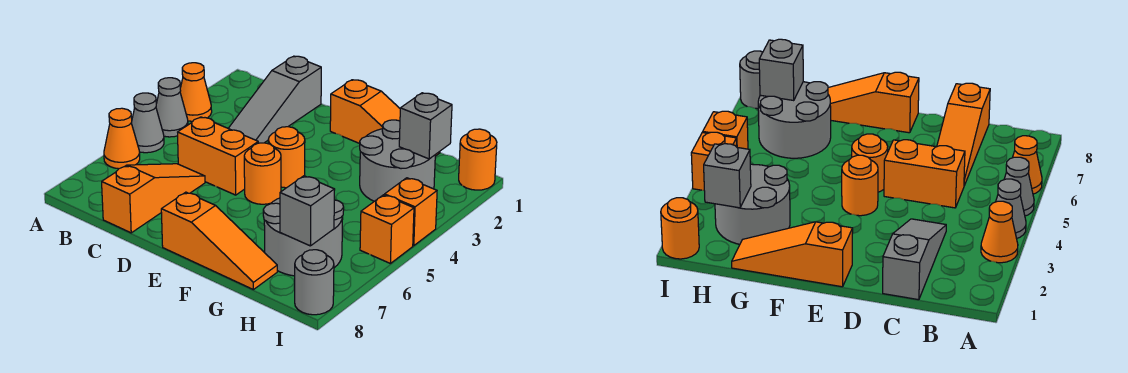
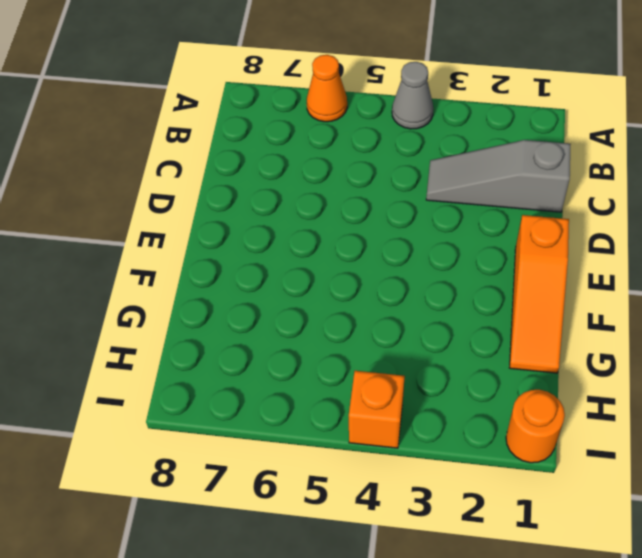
none -> orange 1x1 cone [180,63,212,121]
none -> grey 1x1 cone [131,93,164,153]
none -> orange 1x2 brick [178,117,258,195]

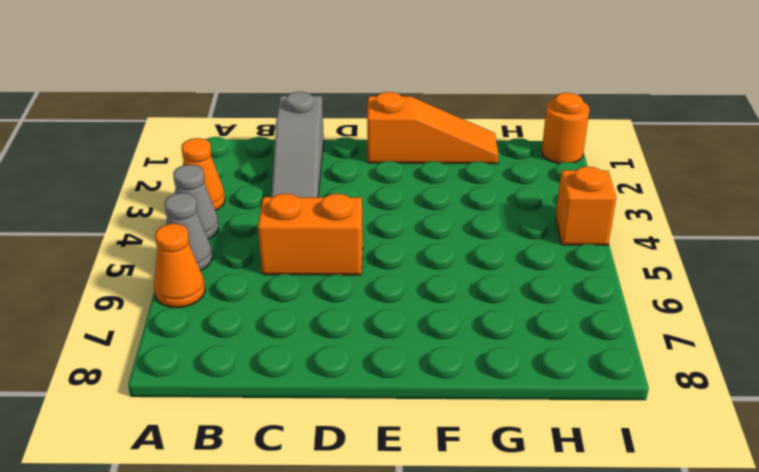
none -> orange 1x3 slope [102,164,205,233]
none -> orange 1x1 round brick [268,127,305,188]
none -> orange 1x1 round brick [244,143,281,204]

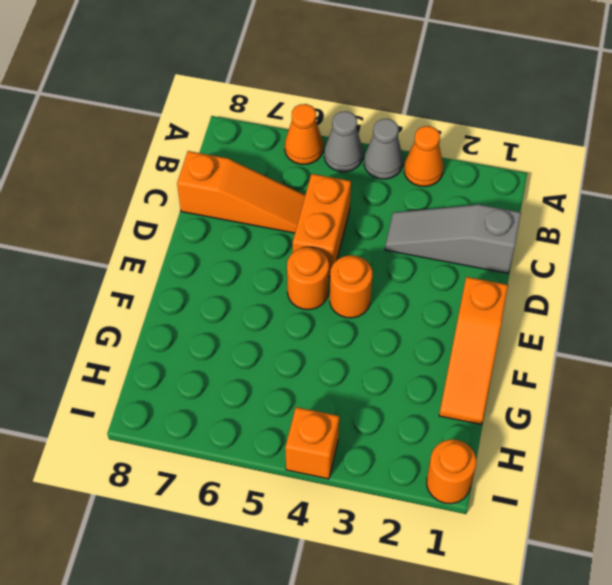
none -> orange 1x3 slope [161,192,277,290]
none -> grey 2x2 round brick [360,120,435,201]
none -> grey 2x2 round brick [263,198,344,276]

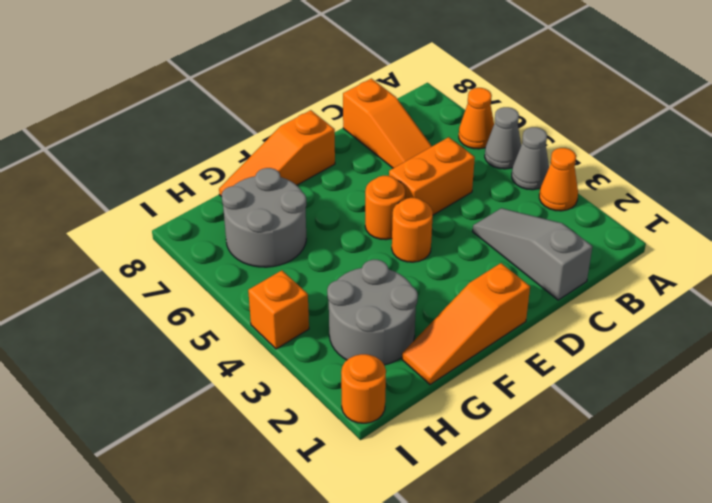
none -> orange 1x1 brick [360,195,414,263]
none -> grey 1x1 round brick [295,250,334,315]
none -> grey 1x1 brick [399,93,452,159]

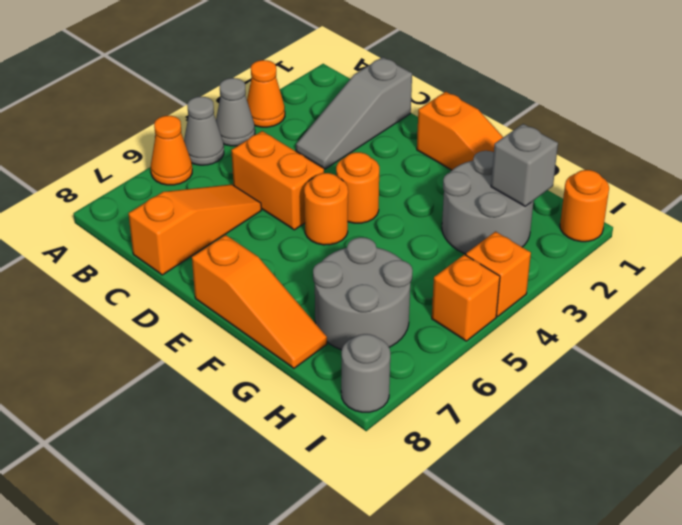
none -> grey 1x1 brick [280,176,335,246]

